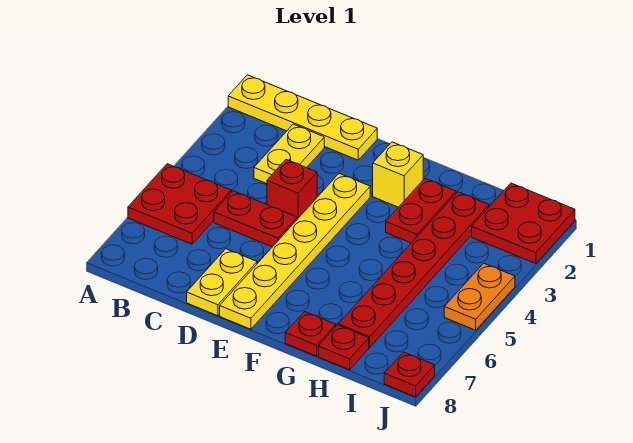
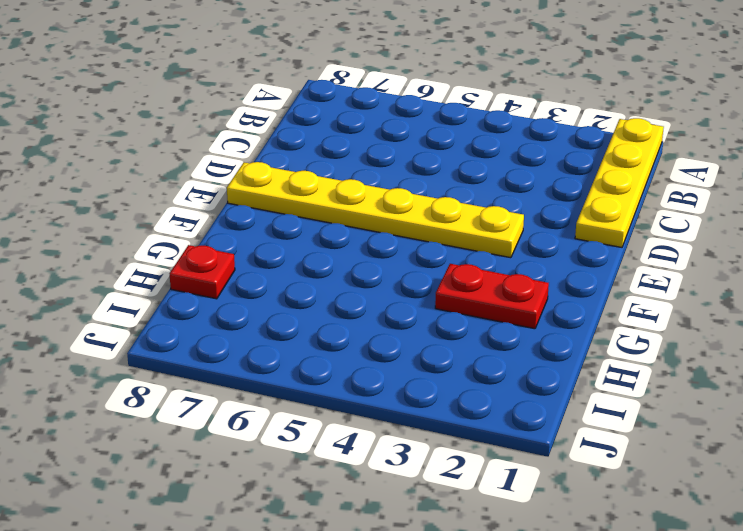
none -> red 2x2 plate [128,164,231,244]
none -> yellow 1x2 plate [254,124,324,184]
none -> red 1x2 plate [214,191,297,247]

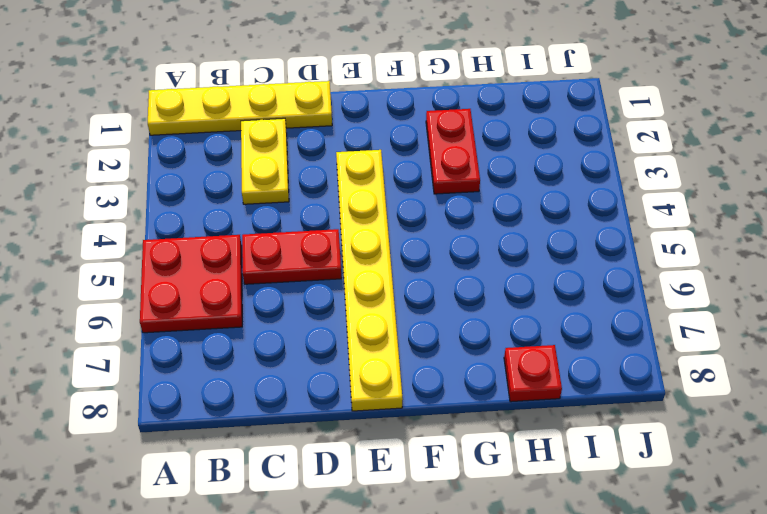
none -> red 1x1 brick [267,159,317,219]
none -> yellow 1x2 plate [187,249,257,316]
none -> yellow 1x1 brick [373,142,423,207]

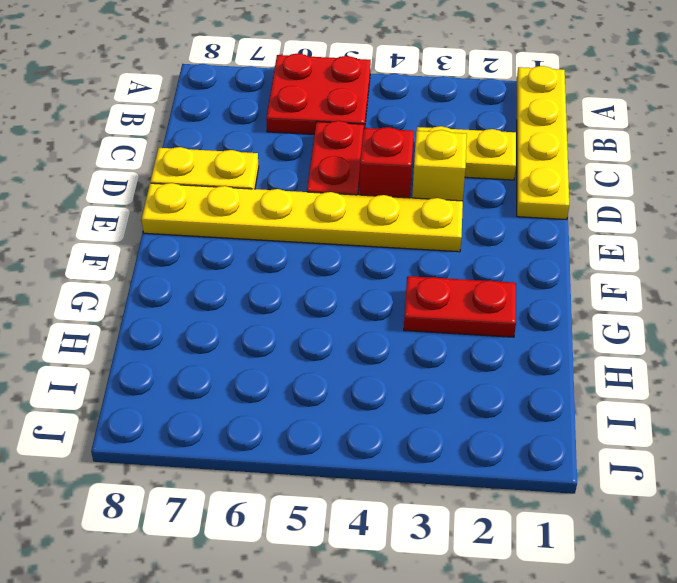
yellow 1x1 brick [412,130,467,201] -> yellow 1x1 brick moved to [373,142,423,207]
none -> red 1x1 plate [285,312,336,356]
none -> red 1x6 plate [338,192,489,348]
none -> red 1x1 plate [318,325,369,370]

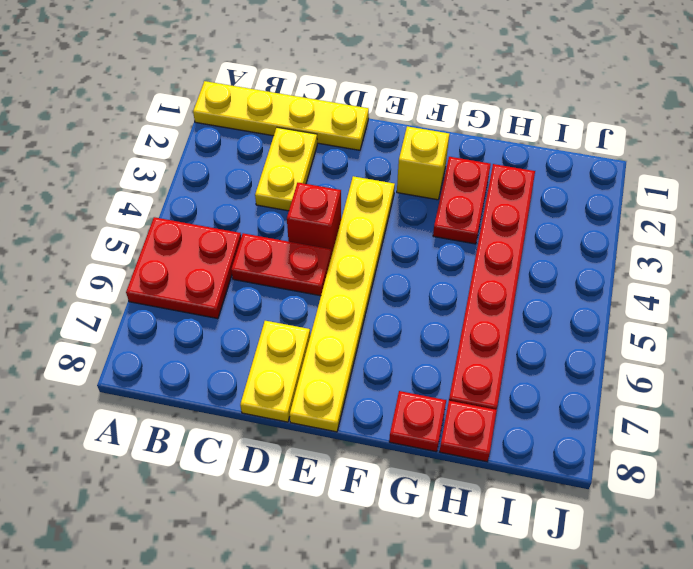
none -> red 2x2 plate [472,183,575,264]
none -> orange 1x2 plate [444,263,515,330]
none -> red 1x1 plate [384,352,435,397]

